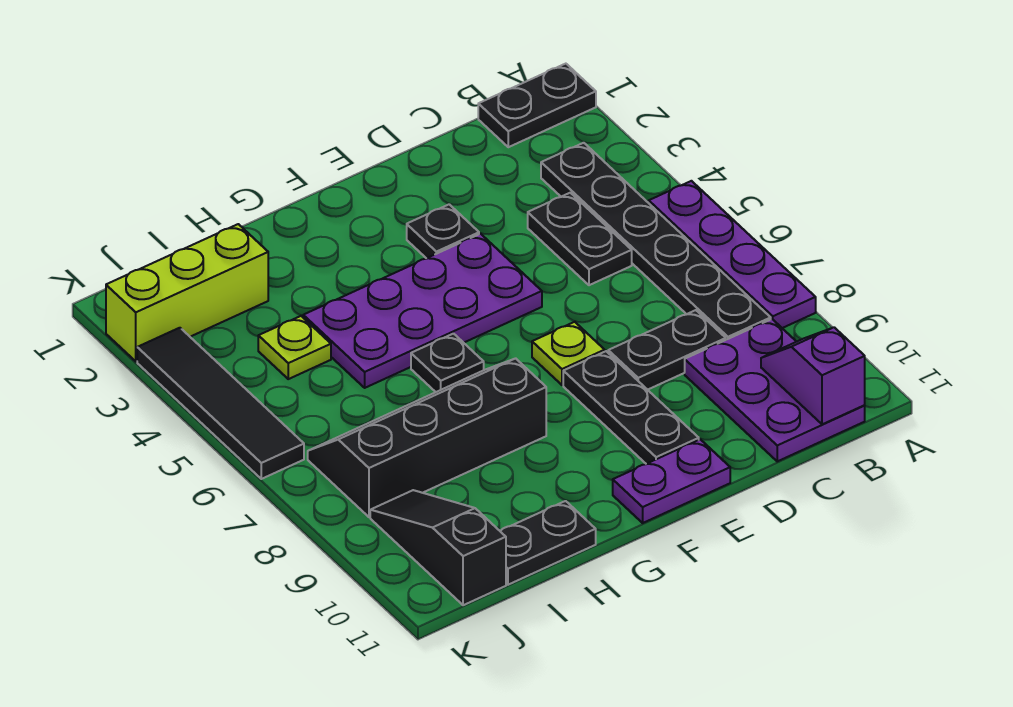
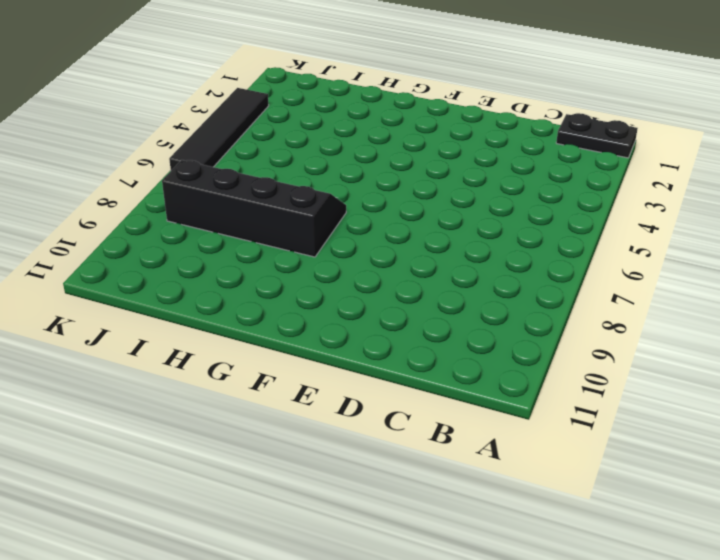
none -> purple 1x4 plate [649,181,816,328]
none -> black 1x6 plate [541,143,771,340]
none -> purple 2x3 plate [685,319,865,461]

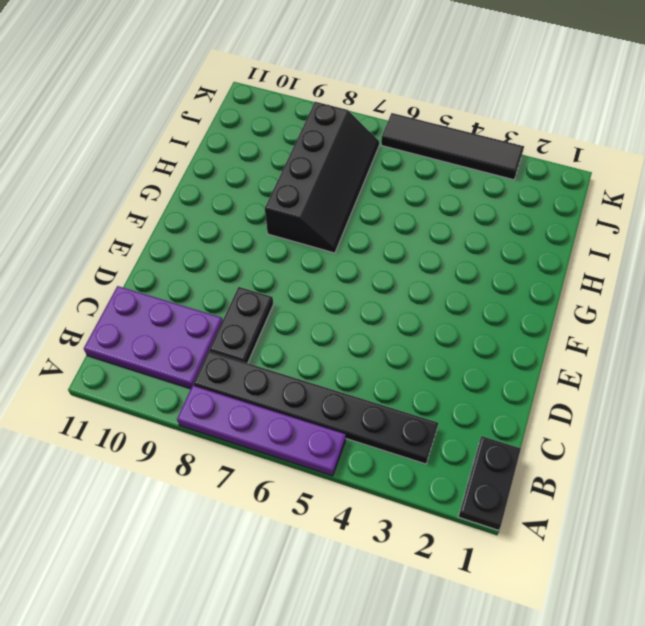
none -> black 1x2 plate [528,193,632,285]
none -> black 1x1 plate [407,204,479,258]
none -> purple 2x4 plate [303,234,542,388]

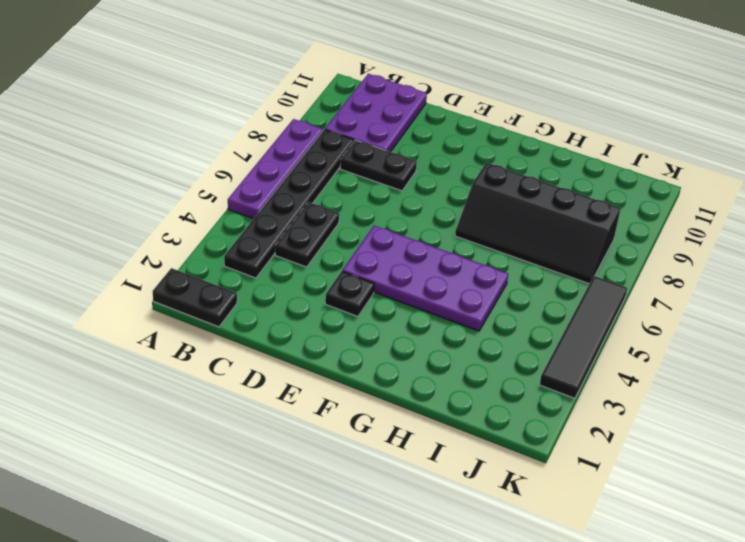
none -> lime 1x1 plate [532,322,605,385]
none -> black 1x3 plate [563,351,699,464]
none -> purple 1x2 plate [613,439,730,523]

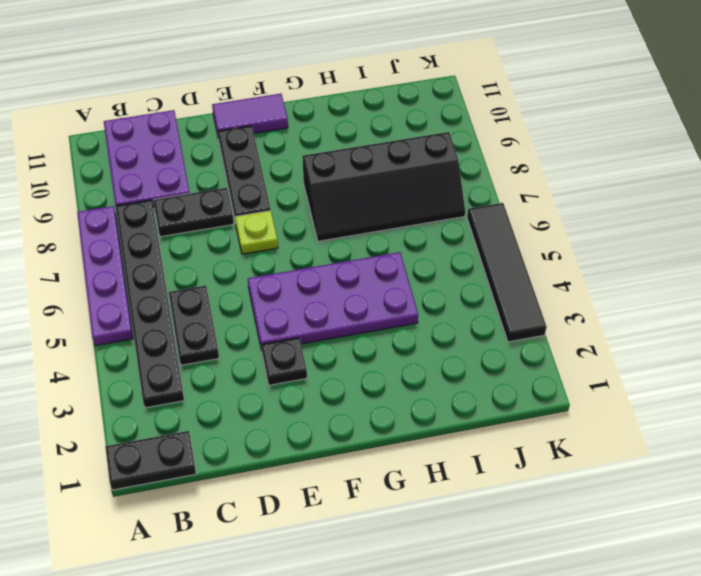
purple 1x2 tile [212,94,288,135] -> purple 1x2 plate [613,439,730,523]
none -> black 1x1 plate [411,334,484,392]
none -> black 1x2 plate [500,501,596,585]
none -> lime 1x3 brick [106,224,268,361]

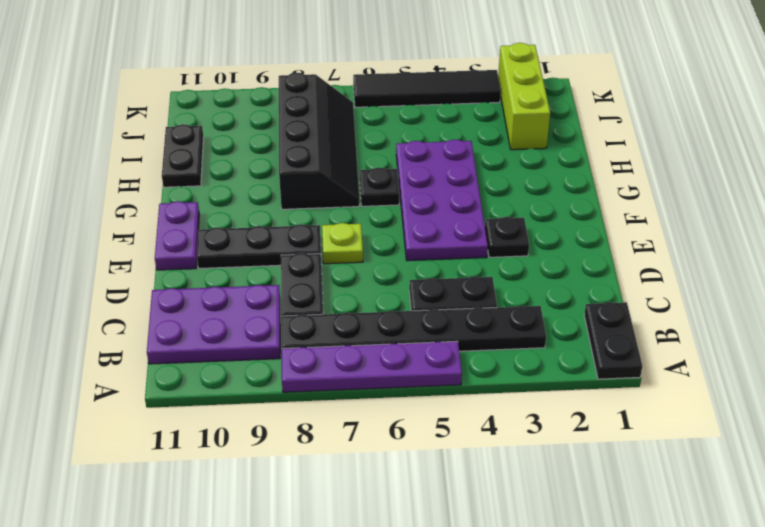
none -> lime 1x1 plate [258,316,331,379]
none -> black 1x3 slope [370,490,506,605]
none -> purple 1x2 slope [761,327,865,424]

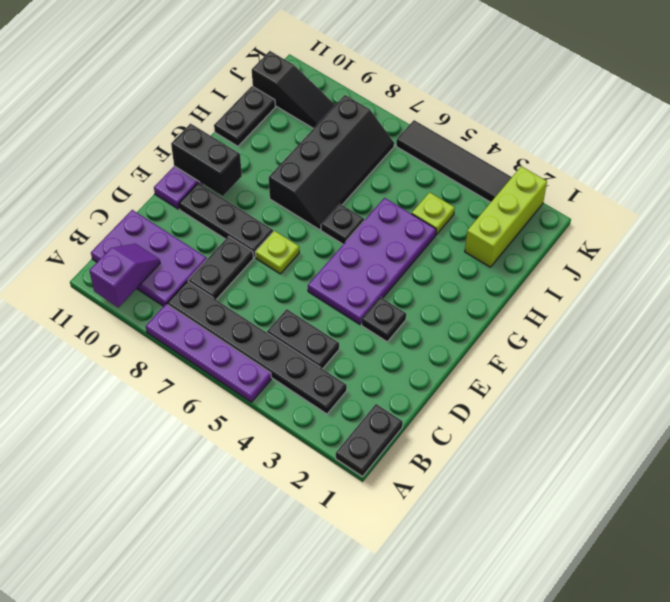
purple 1x2 slope [90,244,160,307] -> purple 1x2 slope turned to [761,327,865,424]
black 1x2 brick [171,124,242,196] -> none

